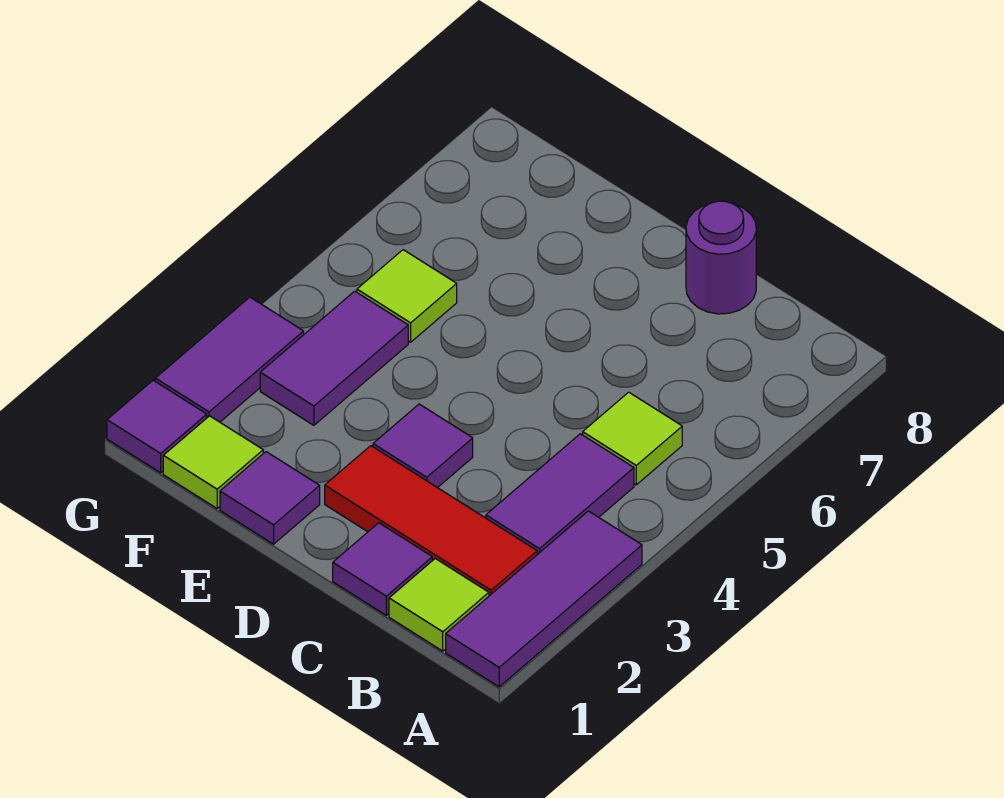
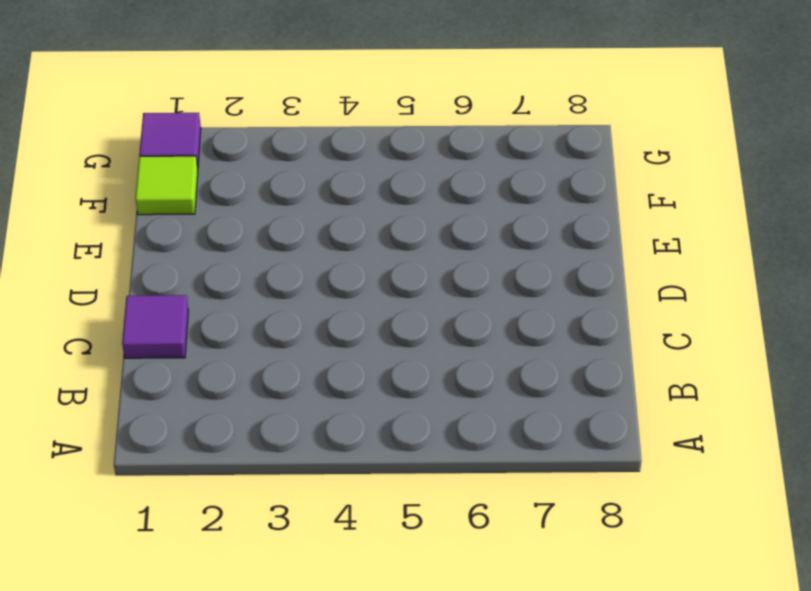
none -> purple 1x3 tile [446,511,642,687]
none -> lime 1x1 tile [389,559,489,651]
none -> red 1x3 tile [325,446,537,596]

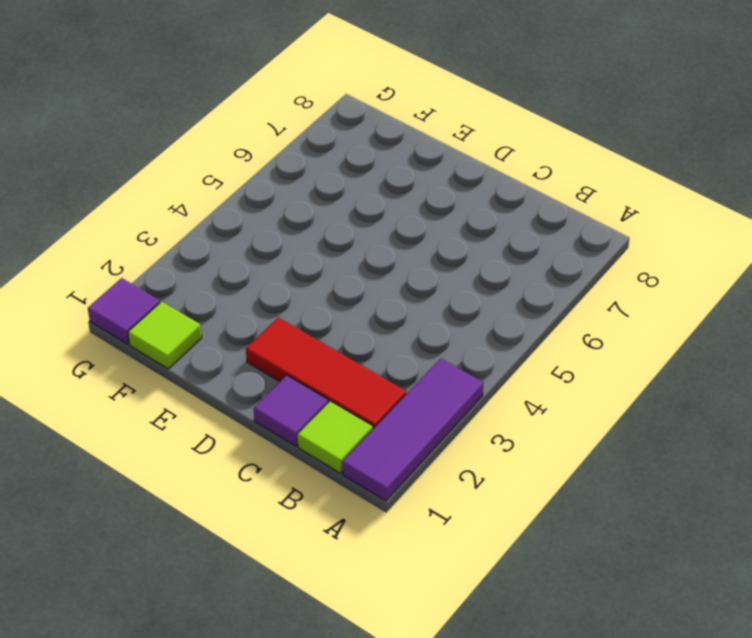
none -> purple 1x2 tile [486,434,634,555]
none -> lime 1x1 tile [583,392,682,485]
none -> purple 1x1 round brick [686,201,756,314]

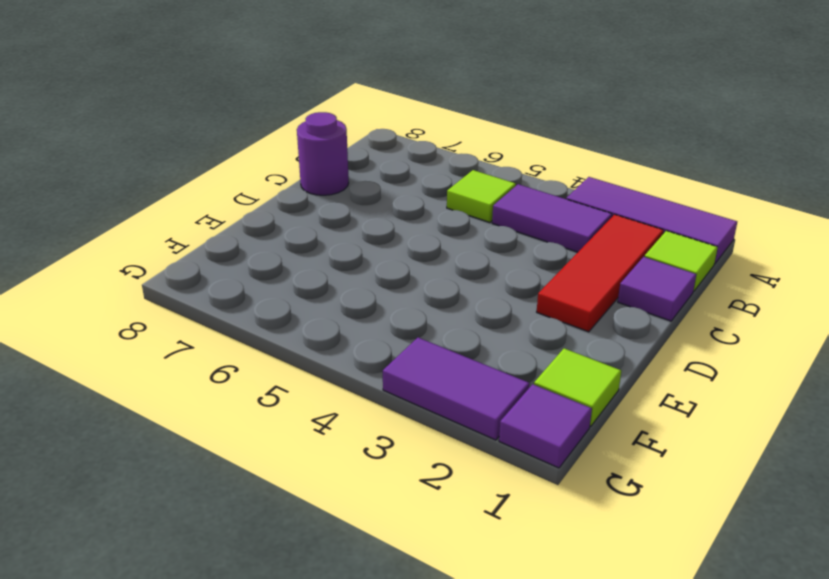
none -> purple 1x1 tile [373,404,473,488]
none -> purple 1x1 tile [220,452,320,544]
none -> purple 1x2 tile [260,291,408,425]

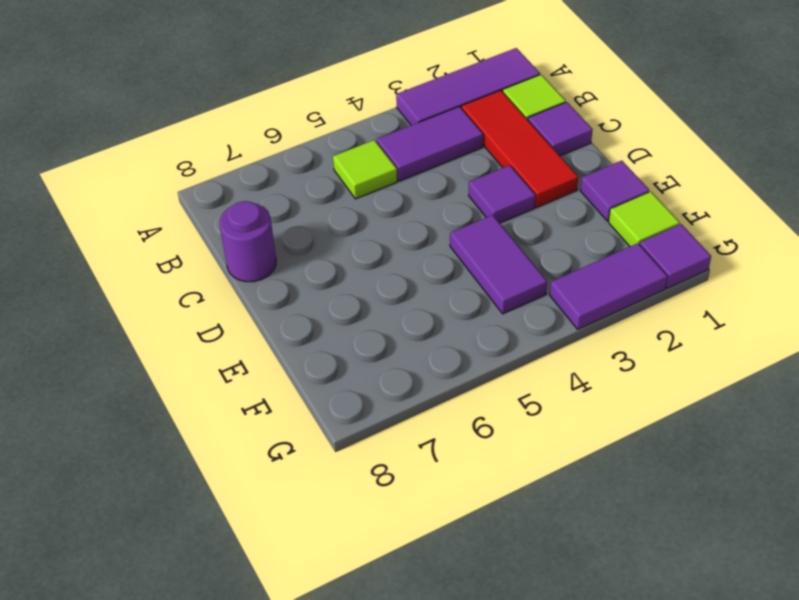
purple 1x2 tile [450,215,547,314] -> purple 1x2 tile turned to [260,291,408,425]
none -> lime 1x1 tile [357,250,457,342]

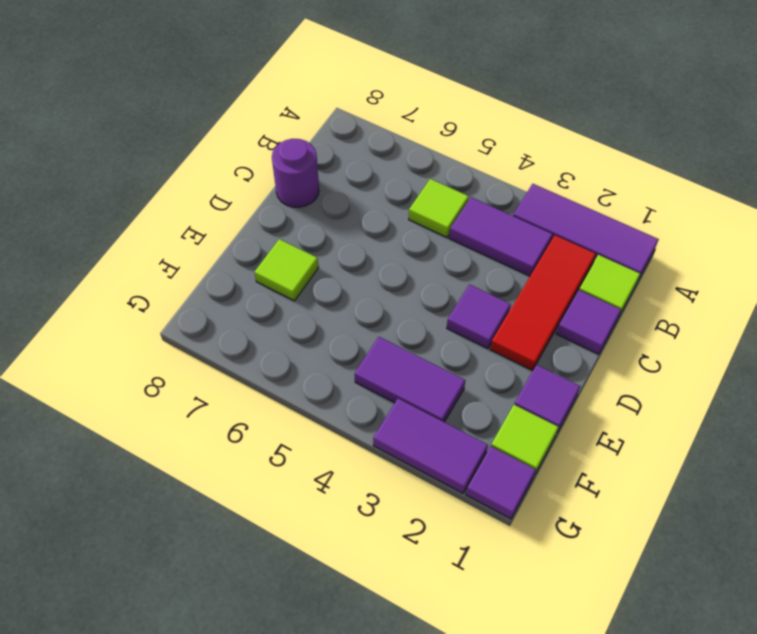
lime 1x1 tile [255,239,318,301] -> lime 1x1 tile moved to [357,250,457,342]

